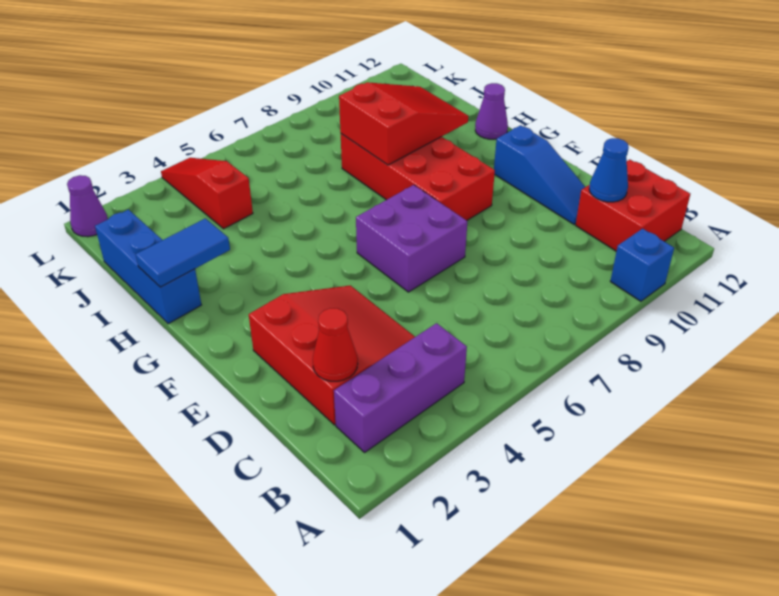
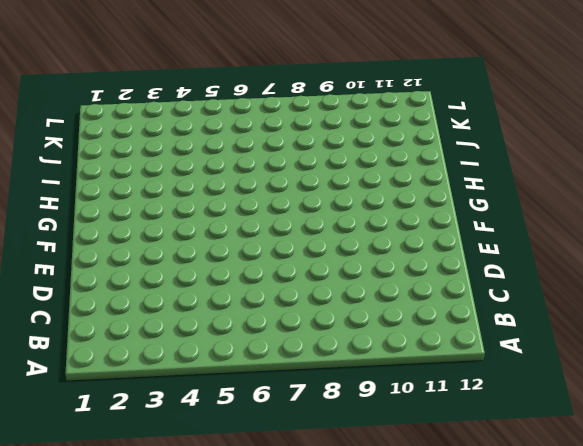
none -> blue 1x1 brick [610,229,674,301]
none -> purple 1x3 brick [334,323,467,452]
none -> red 2x2 brick [576,160,690,251]

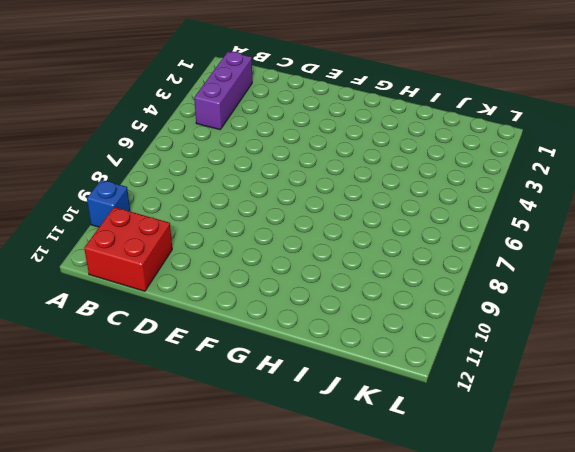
none -> red 3x3 slope [249,285,415,425]
none -> blue 1x3 slope [494,125,585,224]
none -> purple 2x2 brick [356,185,467,292]

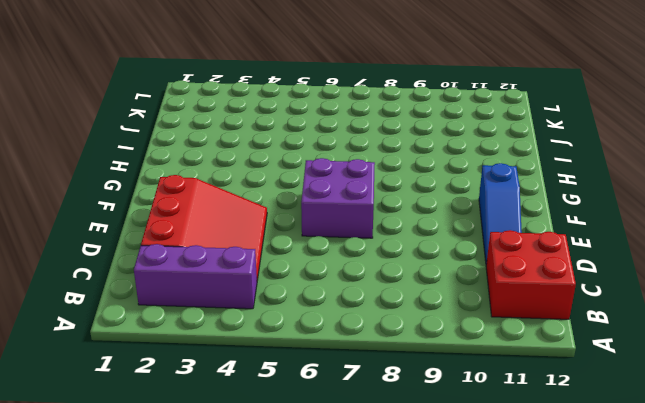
none -> blue 1x1 brick [610,229,674,301]
none -> red 2x4 brick [341,134,495,220]
none -> blue 1x3 brick [95,210,201,324]

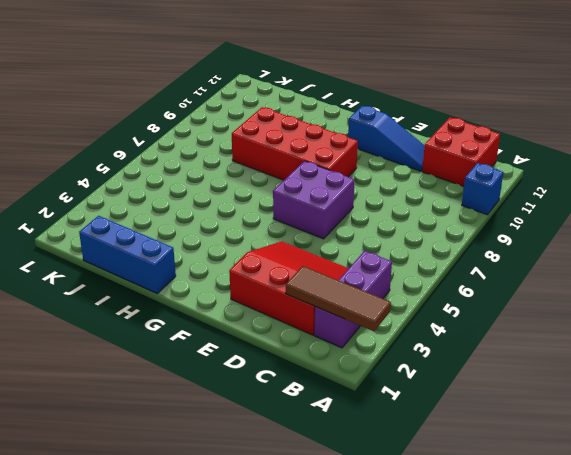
brown 1x3 tile [286,266,391,331] -> red 1x1 cone [313,308,358,381]
none -> purple 1x1 cone [475,83,508,139]
none -> red 1x3 slope [161,158,253,229]
none -> purple 1x1 cone [67,175,108,237]

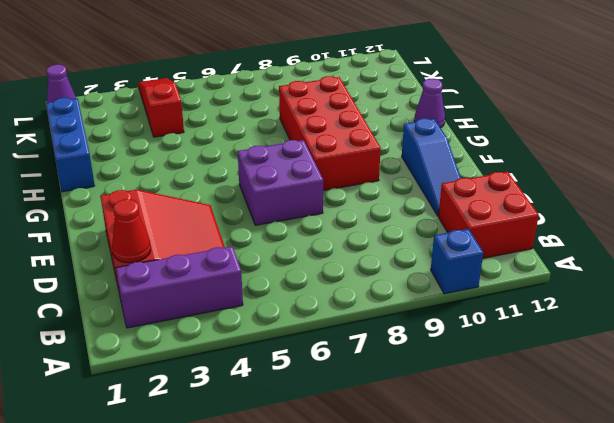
none -> blue 1x1 cone [589,138,629,202]
none -> blue 1x2 tile [136,218,230,287]
none -> red 2x3 slope [339,82,468,165]

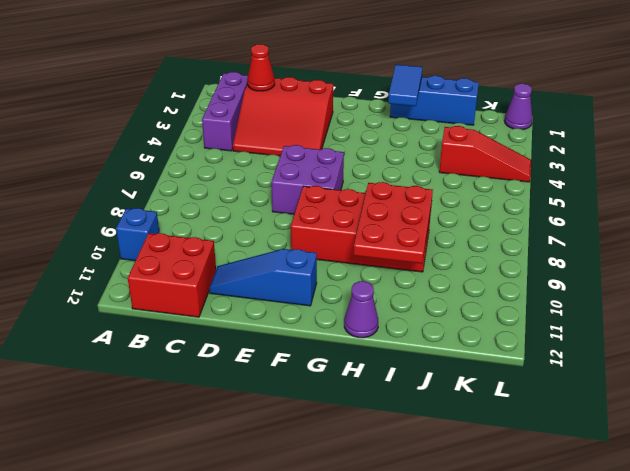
red 2x3 plate [353,182,433,264] -> red 2x3 slope [339,82,468,165]
none -> blue 1x1 cone [589,138,629,202]

